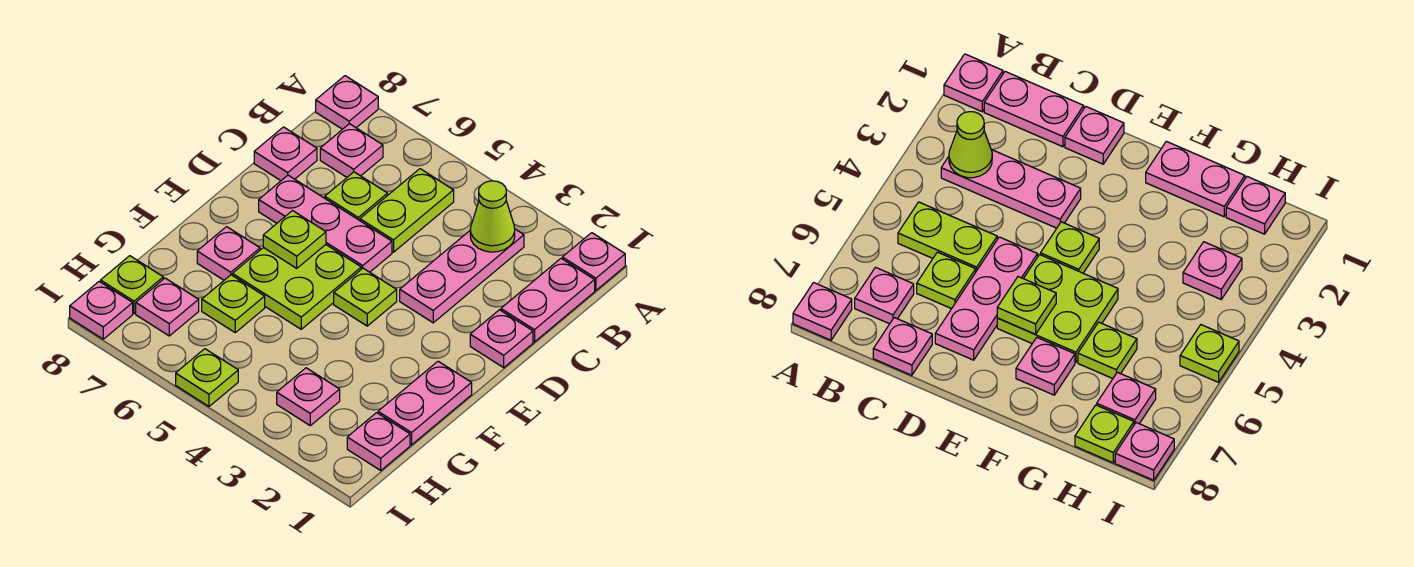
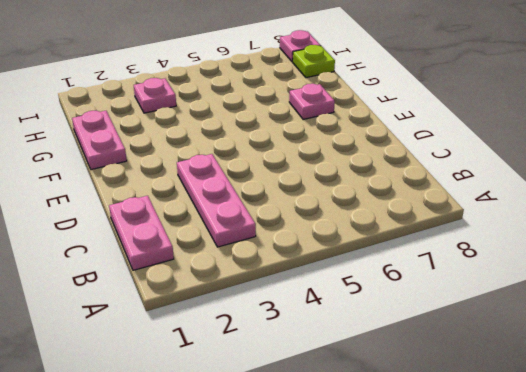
none -> pink 1x1 plate [562,233,625,290]
none -> pink 1x1 plate [316,76,378,129]
none -> lime 1x2 plate [360,169,454,252]

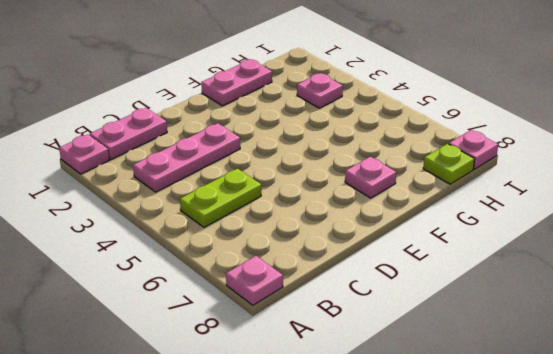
none -> pink 1x1 plate [320,124,383,177]
none -> lime 1x1 plate [325,172,388,221]
none -> pink 1x1 plate [254,127,317,181]

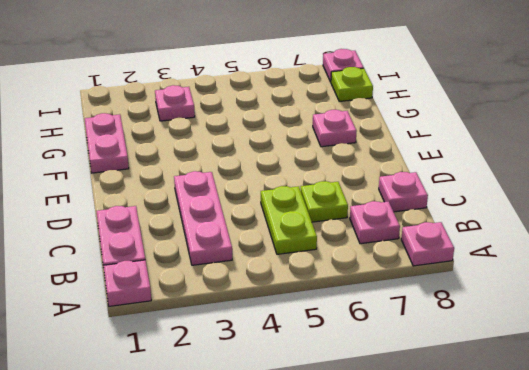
none -> pink 1x1 plate [470,310,533,368]
none -> pink 1x3 plate [259,175,392,272]
none -> lime 1x1 plate [334,268,397,326]

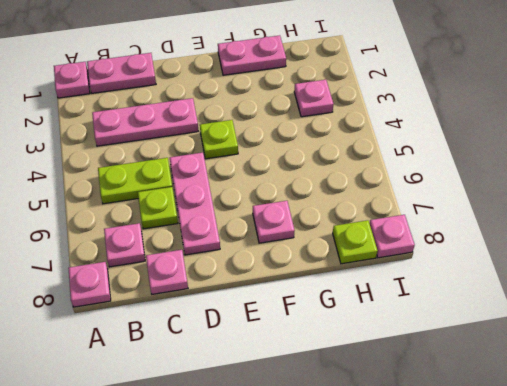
none -> pink 1x1 plate [470,310,533,368]
none -> lime 2x2 plate [232,245,361,329]
none -> lime 1x1 plate [202,275,265,332]

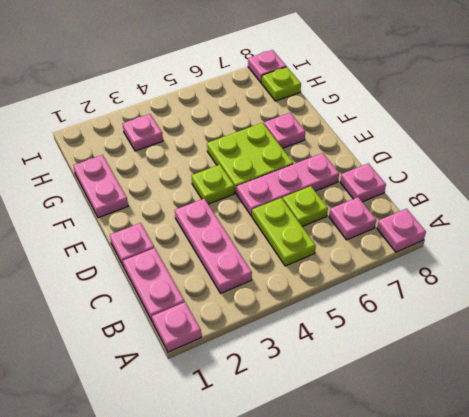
none -> lime 1x1 plate [202,275,265,332]
none -> pink 1x1 plate [347,413,410,470]
none -> pink 1x1 plate [136,278,199,336]

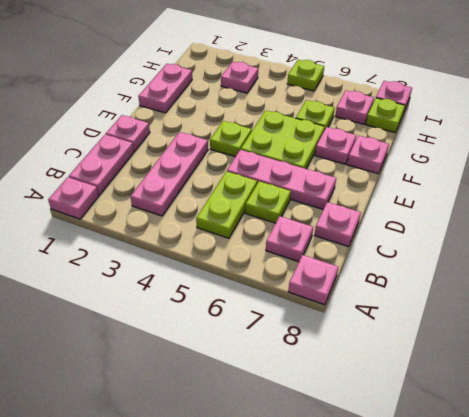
pink 1x1 plate [347,136,389,174] -> pink 1x1 plate moved to [347,413,410,470]
none -> lime 1x1 cone [470,181,515,252]
none -> lime 1x1 plate [263,211,326,268]

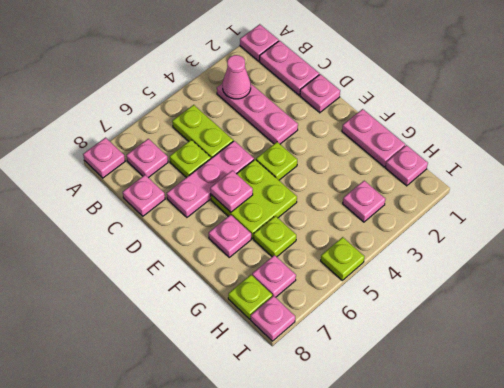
pink 1x1 cone [223,55,251,99] -> lime 1x1 cone [470,181,515,252]
pink 1x1 plate [210,170,253,212] -> lime 1x1 plate [263,211,326,268]

